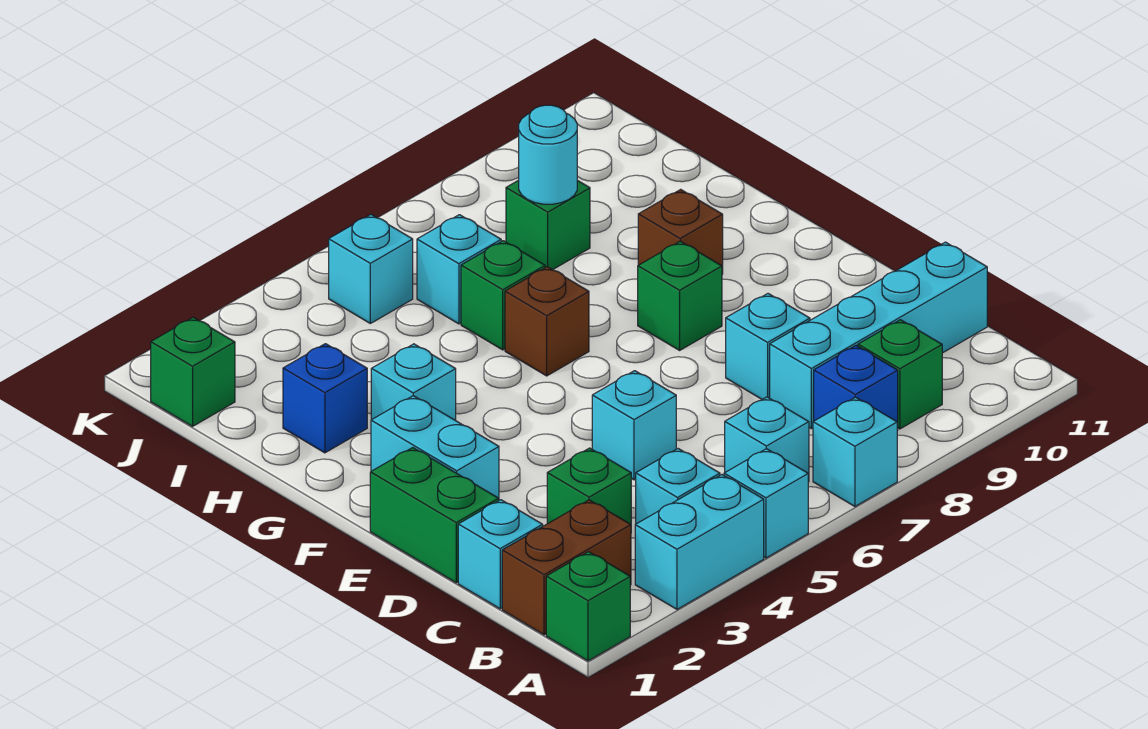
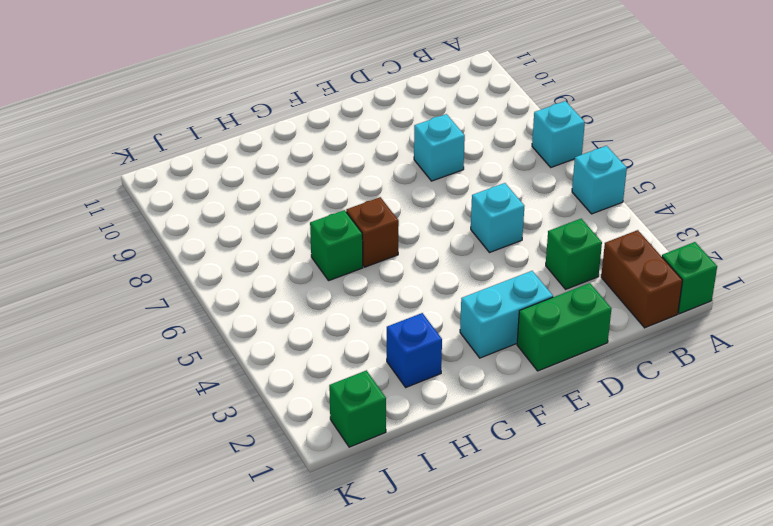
none -> cyan 1x2 brick [635,475,764,609]
none -> cyan 1x1 brick [636,449,720,524]
none -> cyan 1x1 brick [725,397,809,482]

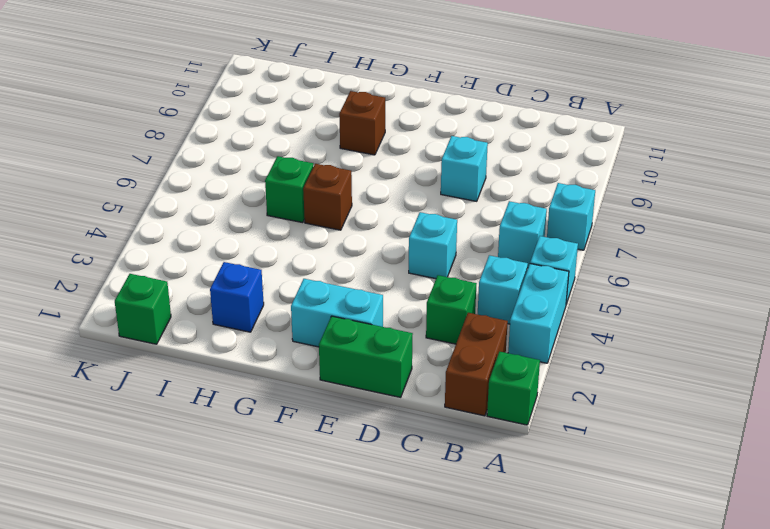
none -> blue 1x1 brick [814,346,898,430]
none -> green 1x1 brick [858,320,942,429]
none -> cyan 1x1 brick [458,500,543,609]

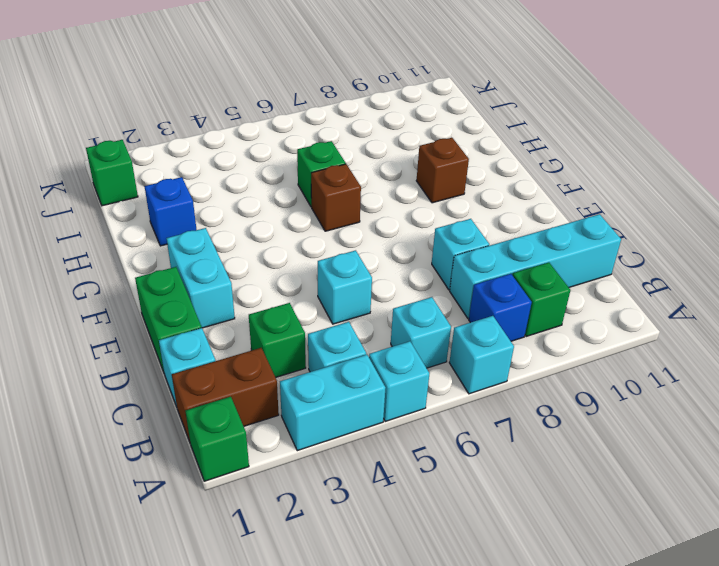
none -> green 1x1 brick [638,241,722,350]
none -> cyan 1x1 brick [371,344,456,420]
none -> cyan 1x1 brick [417,215,501,324]

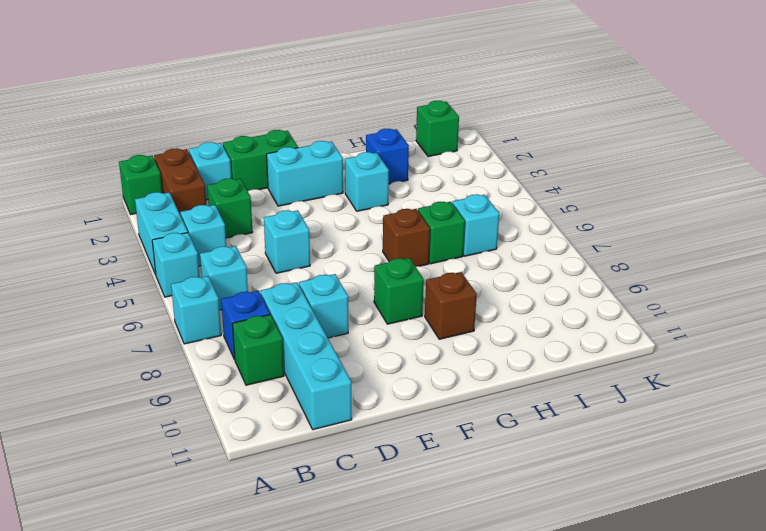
none -> green 1x1 brick [506,180,590,270]
none -> cyan 1x1 brick [329,214,413,323]
none -> cyan 1x1 round brick [519,105,577,204]

